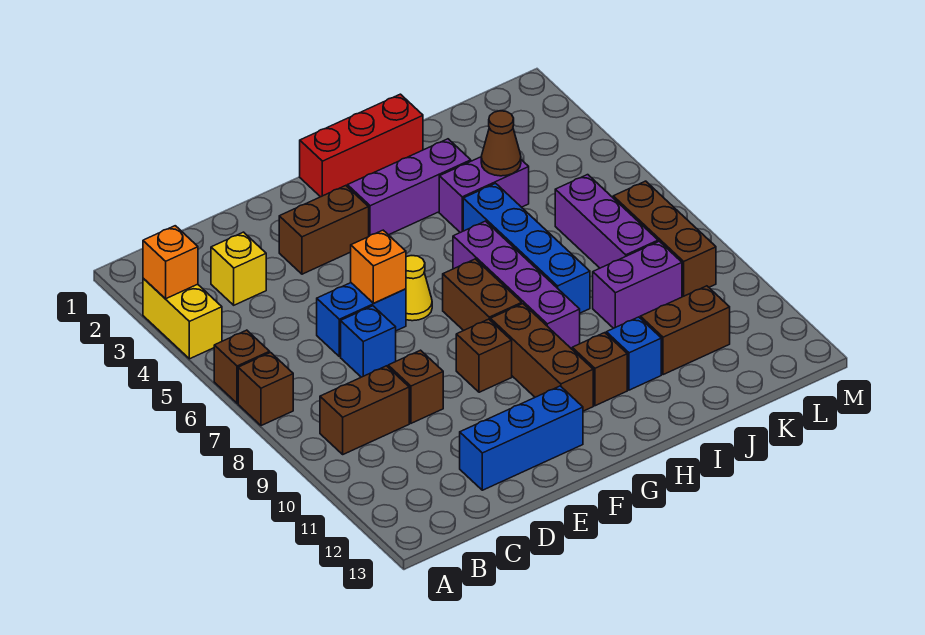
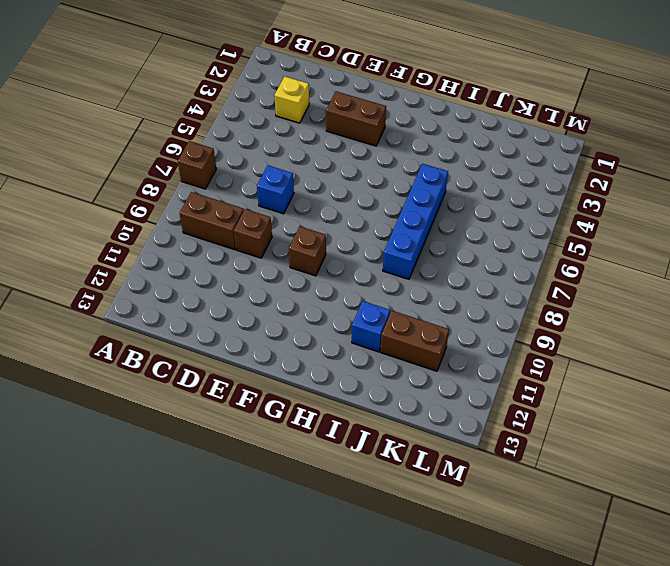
none -> yellow 1x2 brick [143,278,222,359]
none -> brown 1x1 brick [214,330,270,403]
none -> blue 1x2 brick [317,283,406,357]

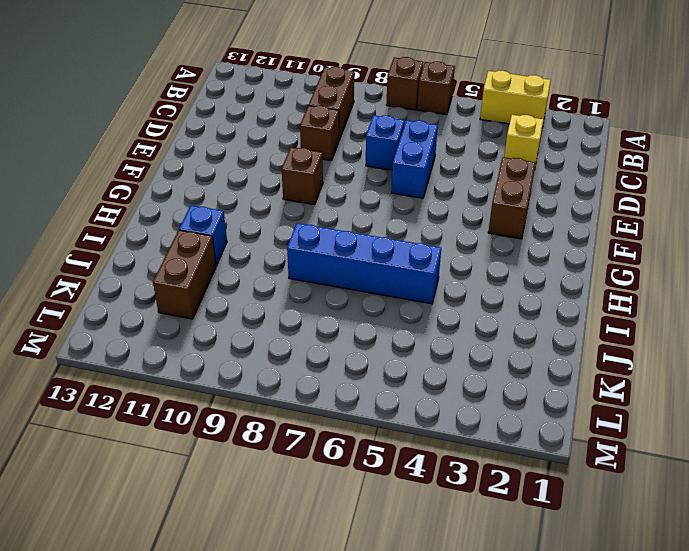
none -> blue 1x3 brick [460,386,583,490]
none -> yellow 1x1 cone [406,256,432,321]
none -> red 1x3 brick [300,94,423,197]

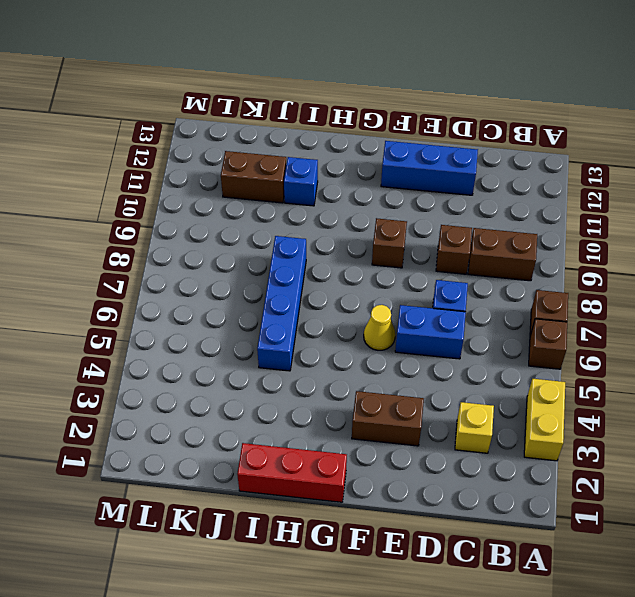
none -> purple 1x3 brick [347,139,471,236]
none -> brown 1x2 brick [443,259,522,331]
none -> brown 1x3 brick [490,304,593,411]

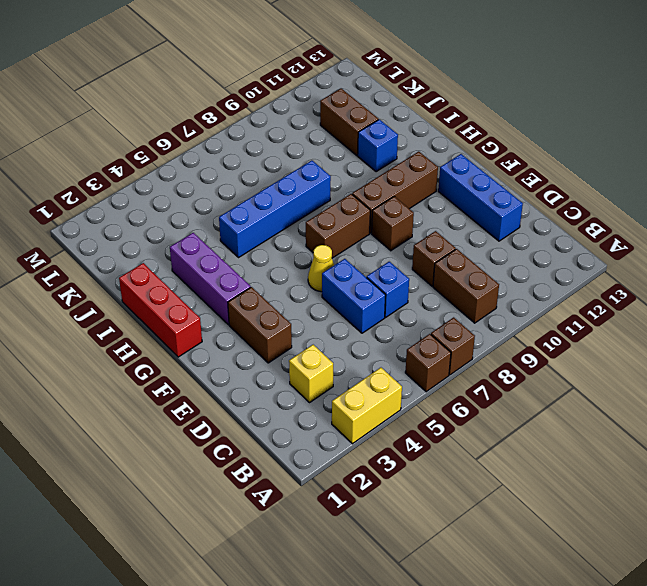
none -> purple 1x4 brick [453,221,580,349]
none -> brown 1x1 brick [572,333,627,406]
none -> purple 1x2 brick [439,157,529,233]

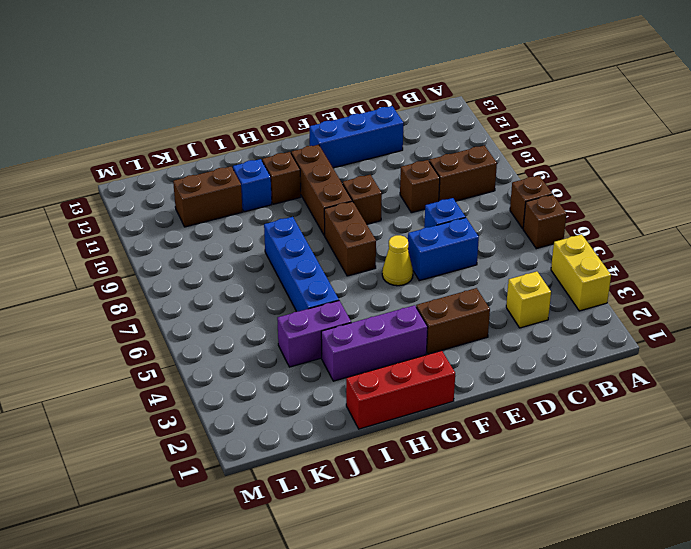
none -> purple 1x4 brick [453,221,580,349]
none -> purple 1x2 brick [593,241,682,328]
none -> purple 1x3 brick [555,175,658,268]

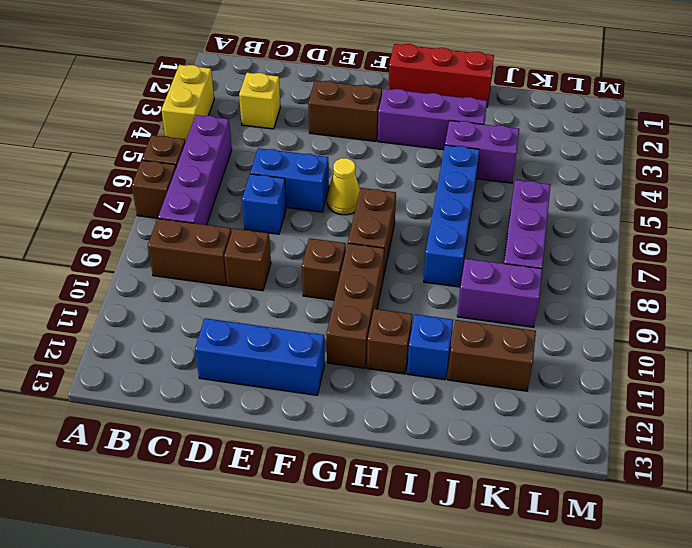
purple 1x4 brick [158,115,232,225] -> purple 1x4 brick moved to [453,221,580,349]
none -> brown 1x3 brick [613,181,716,297]
none -> orange 1x1 brick [143,226,198,299]
none -> orange 1x1 brick [351,230,406,303]

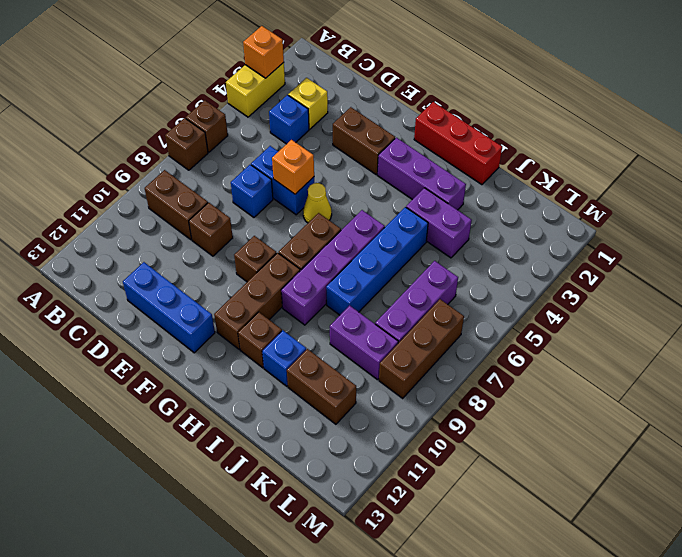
blue 1x1 brick [269,95,309,144] -> none
none -> brown 1x1 cone [481,111,521,176]

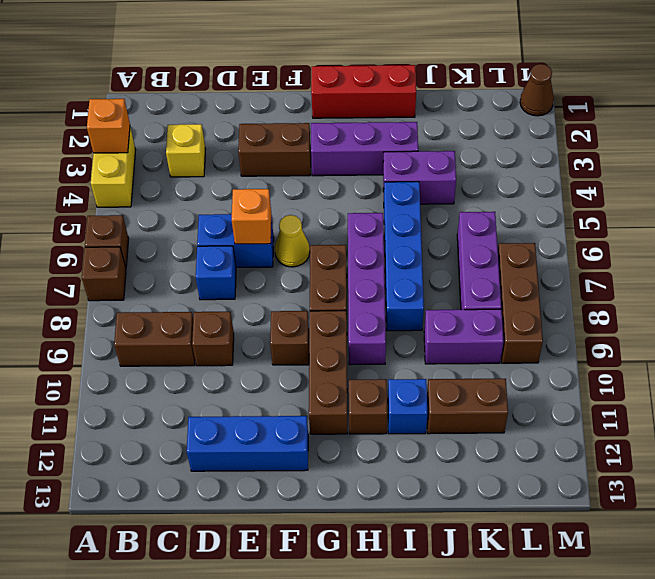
brown 1x1 cone [520,64,554,116] -> brown 1x1 cone moved to [481,111,521,176]

